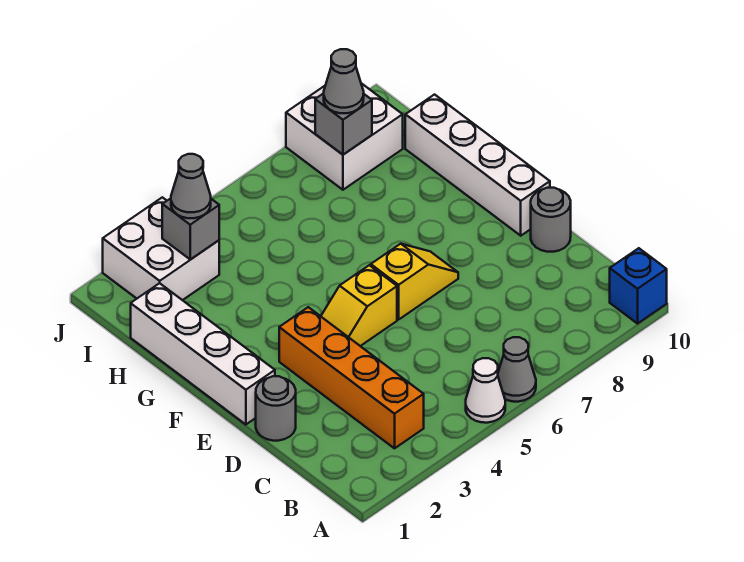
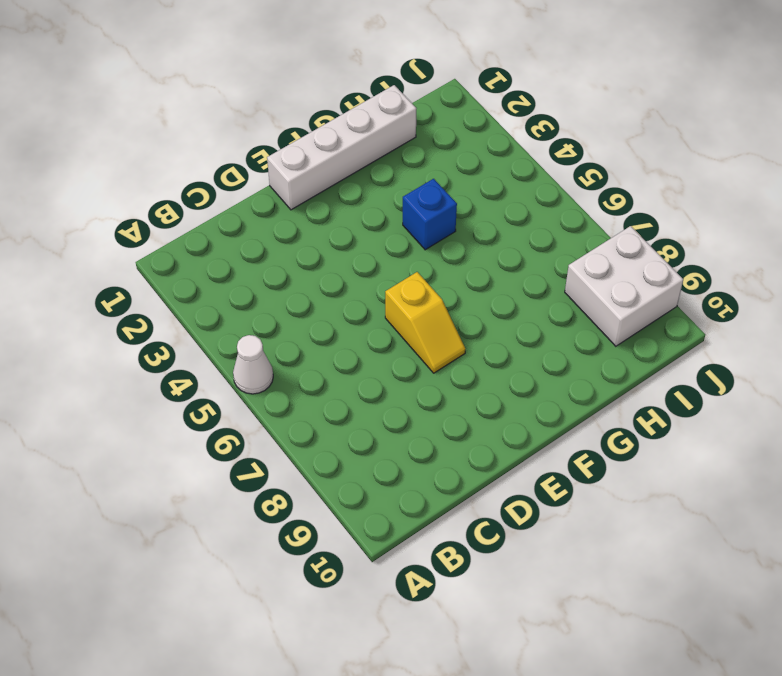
blue 1x1 brick [403,179,457,250] -> blue 1x1 brick moved to [610,248,667,324]
none -> grey 1x1 cone [498,337,536,402]
none -> orange 1x4 brick [279,307,424,448]
none -> grey 1x1 round brick [256,376,296,441]

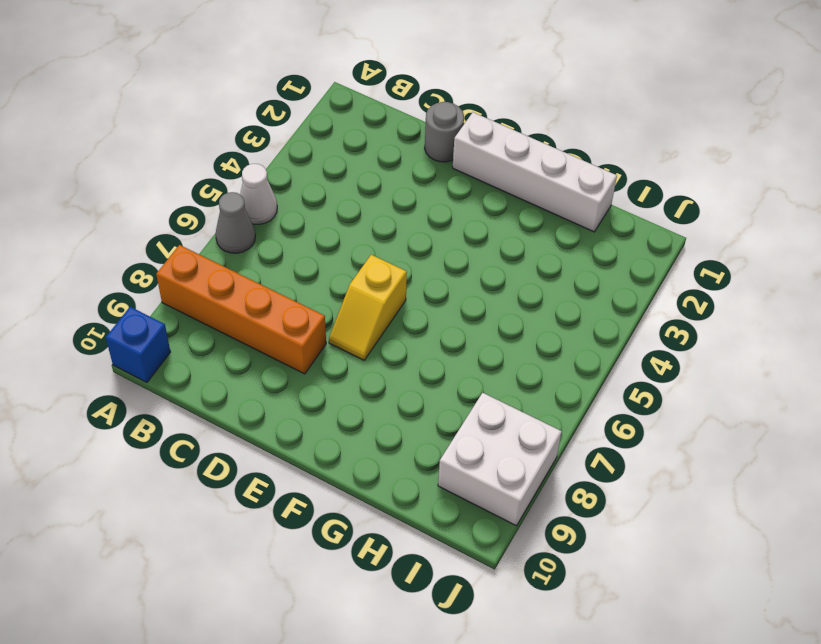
orange 1x4 brick [156,245,326,374] -> orange 1x4 brick moved to [279,307,424,448]
none -> grey 1x1 round brick [531,188,571,252]
none -> yellow 1x2 slope [321,265,397,346]
none -> white 1x4 brick [405,95,550,236]

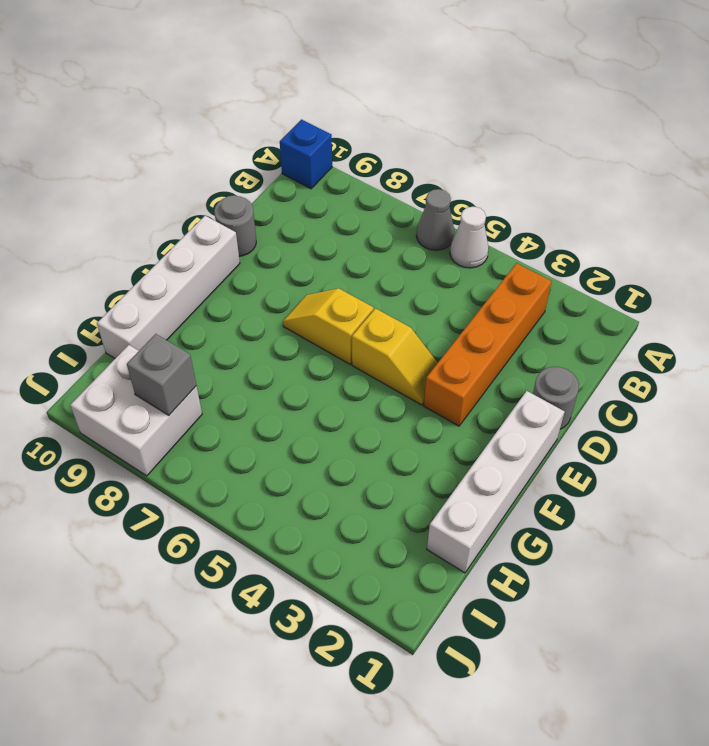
none -> white 2x2 brick [103,197,219,300]
none -> grey 1x1 brick [162,198,219,260]
none -> grey 1x1 cone [171,154,211,218]

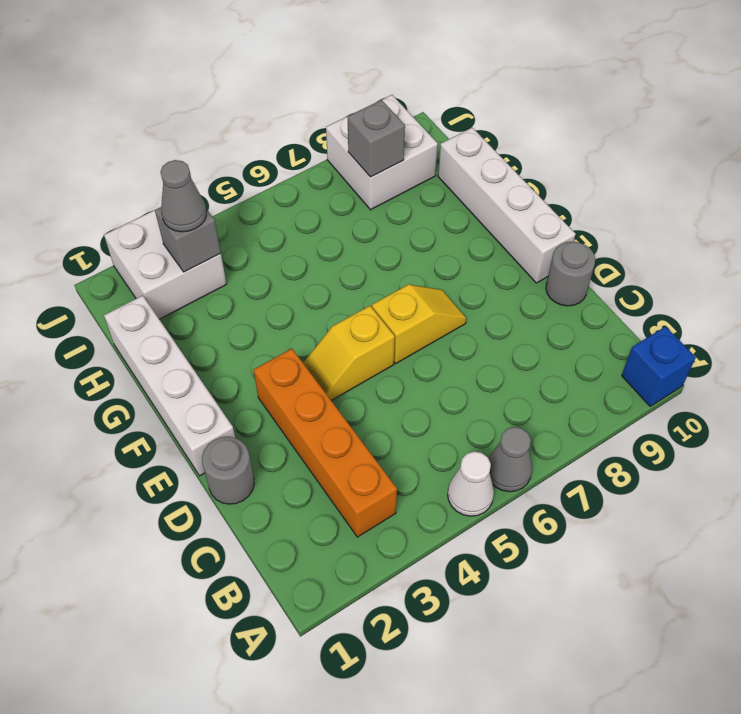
none -> grey 1x1 cone [324,49,364,113]

